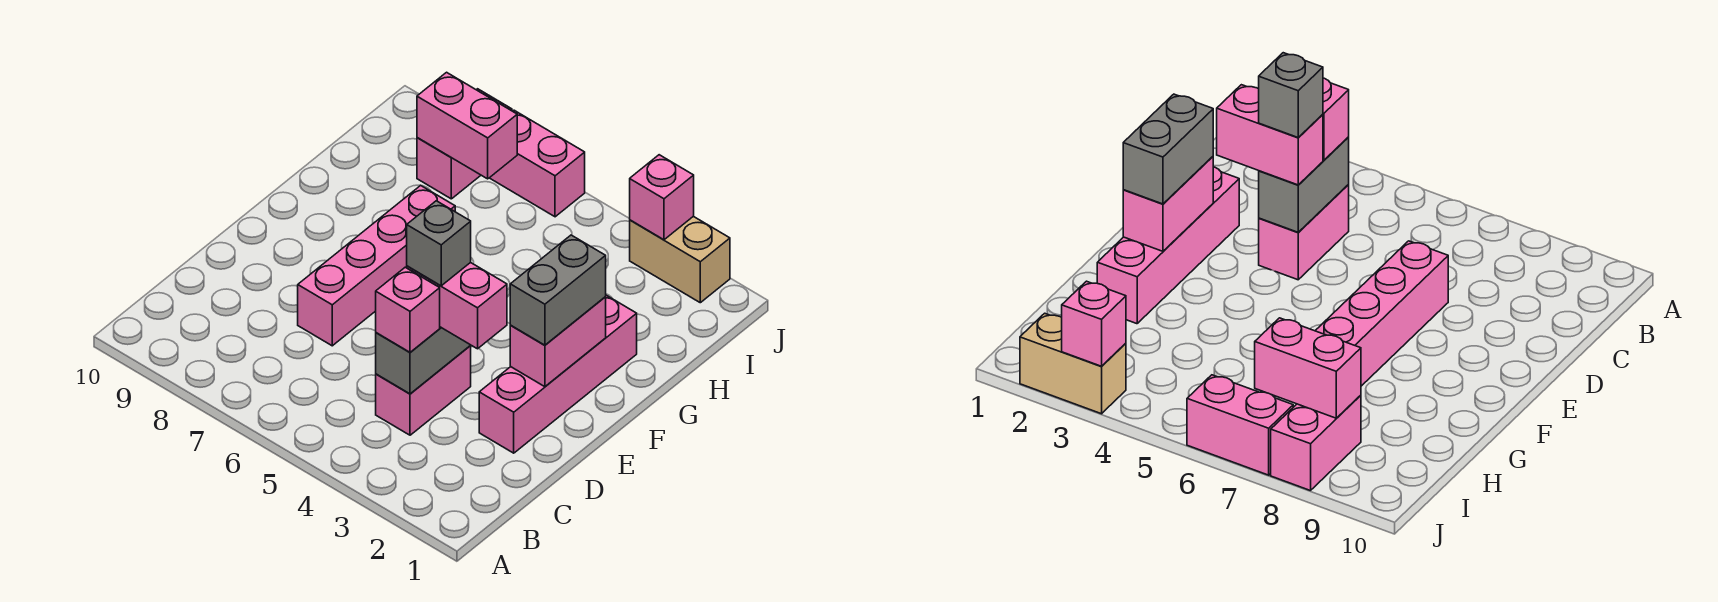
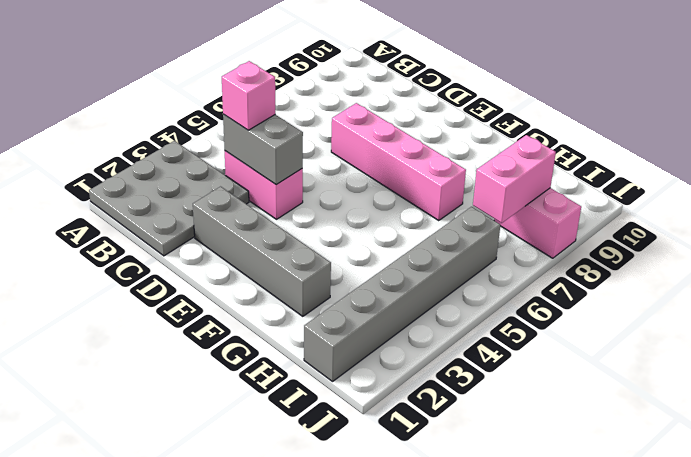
grey 3x3 plate [89,141,249,256] -> none
grey 1x4 brick [193,187,331,316] -> pink 1x4 brick [479,295,637,453]
grey 1x6 brick [304,207,500,382] -> none
none -> tan 1x2 brick [630,216,730,303]
none -> pink 1x2 brick [490,110,585,217]
none -> pink 1x2 brick [510,297,606,387]

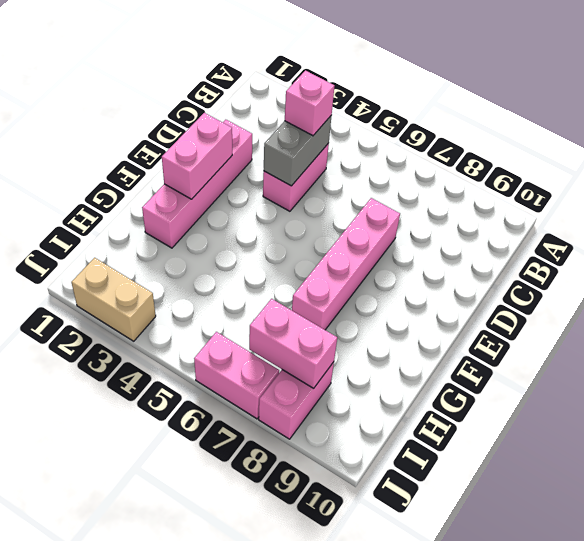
none -> pink 1x1 brick [630,155,694,240]
none -> pink 1x2 brick [407,262,507,349]
none -> grey 1x2 brick [510,235,606,345]

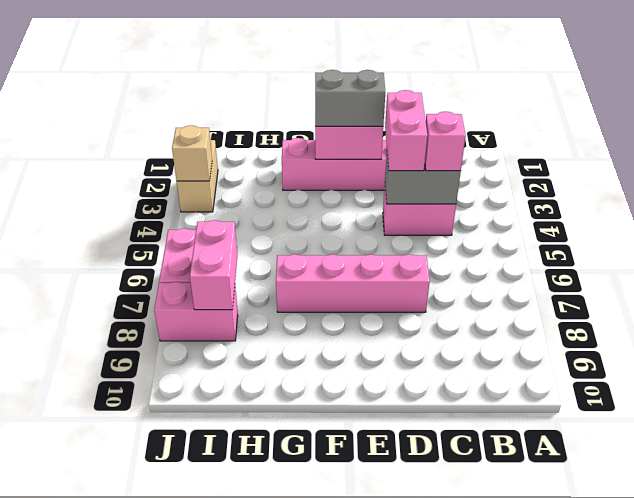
tan 1x1 brick [172,125,212,181] -> pink 1x1 brick [630,155,694,240]
none -> grey 1x1 brick [407,201,471,286]

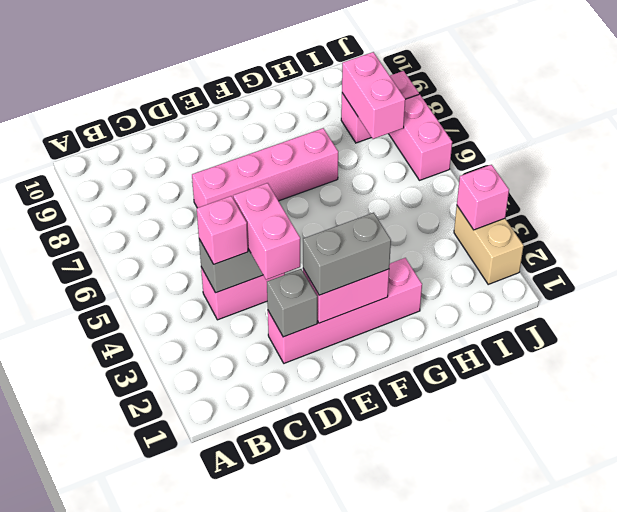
grey 1x1 brick [267,269,317,337] -> grey 1x1 brick moved to [407,201,471,286]

